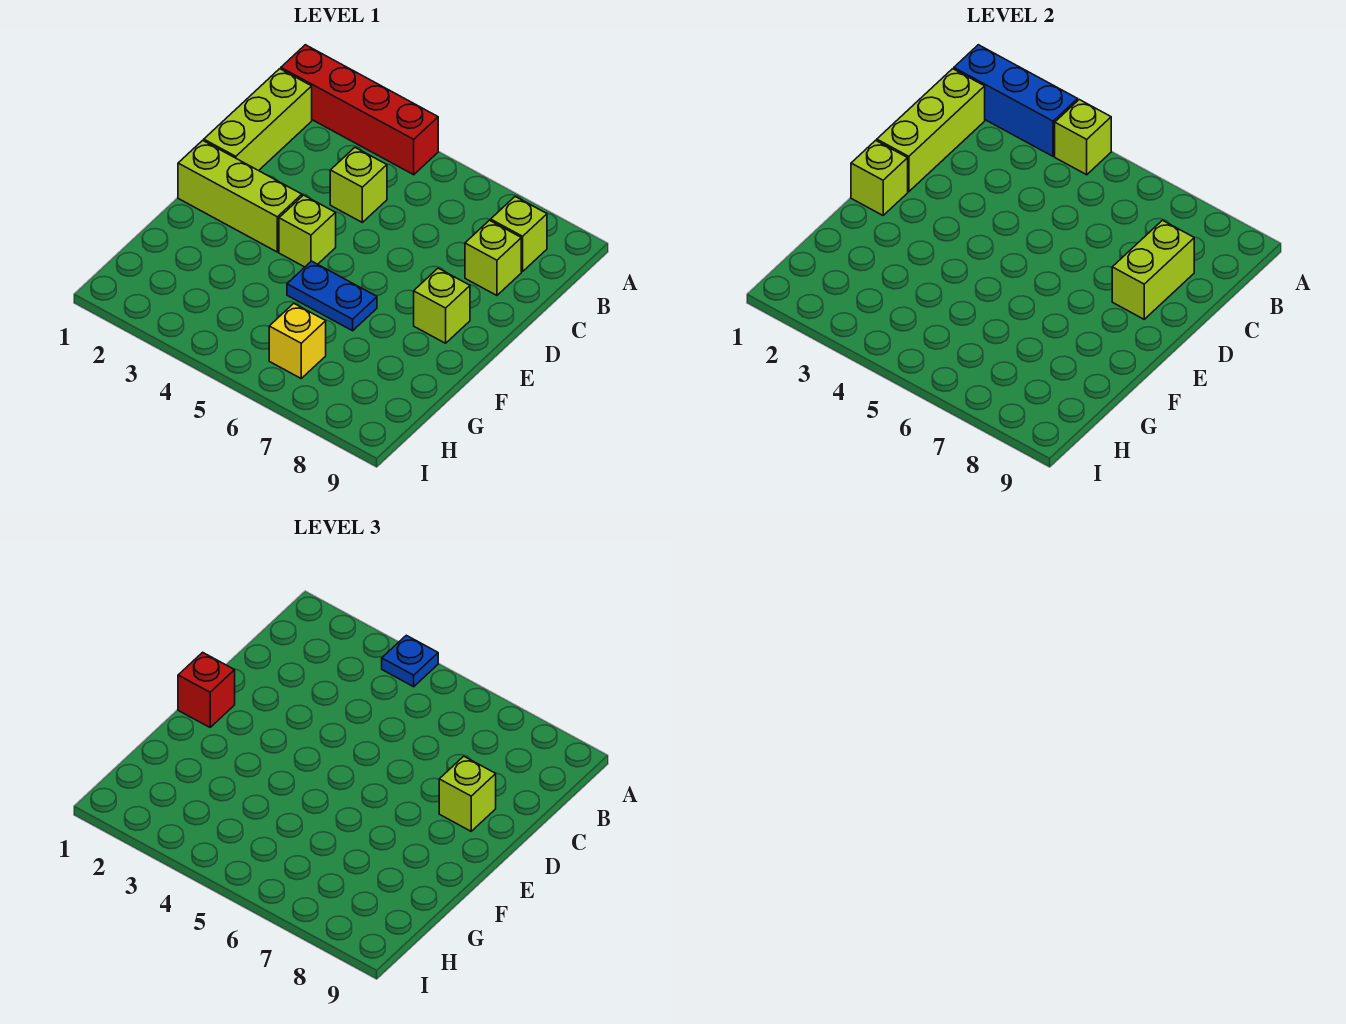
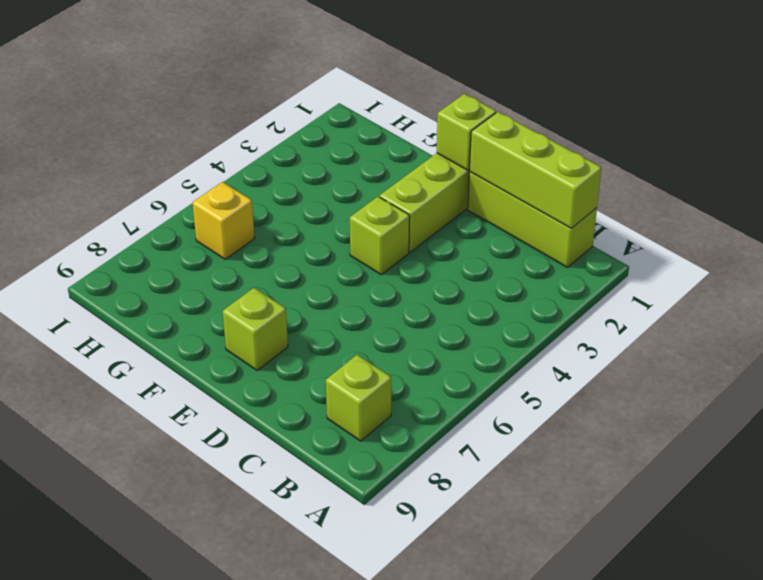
none -> red 1x4 brick [281,45,438,175]
none -> lime 1x1 brick [330,148,387,222]
none -> lime 1x1 brick [465,220,521,295]

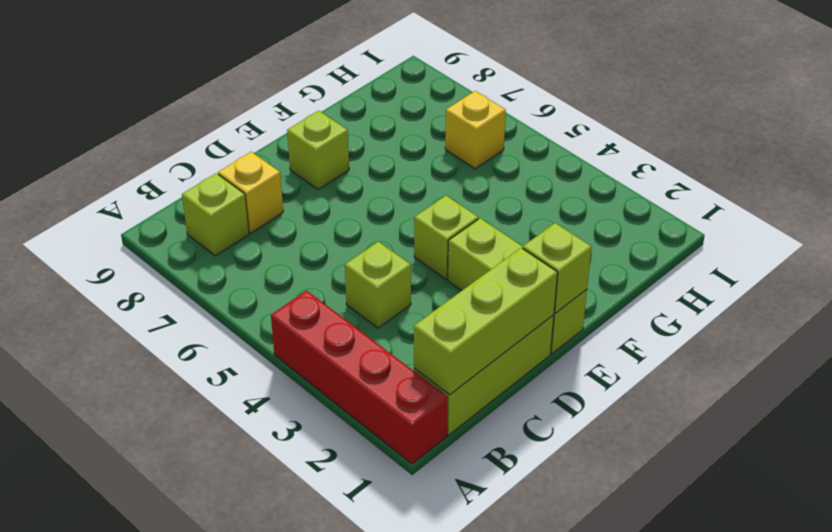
yellow 1x1 brick [218,152,283,233] -> lime 1x1 brick [465,220,521,295]
none -> blue 1x2 plate [287,261,377,331]
none -> blue 1x3 brick [954,45,1078,156]
none -> lime 1x1 brick [1055,100,1111,175]

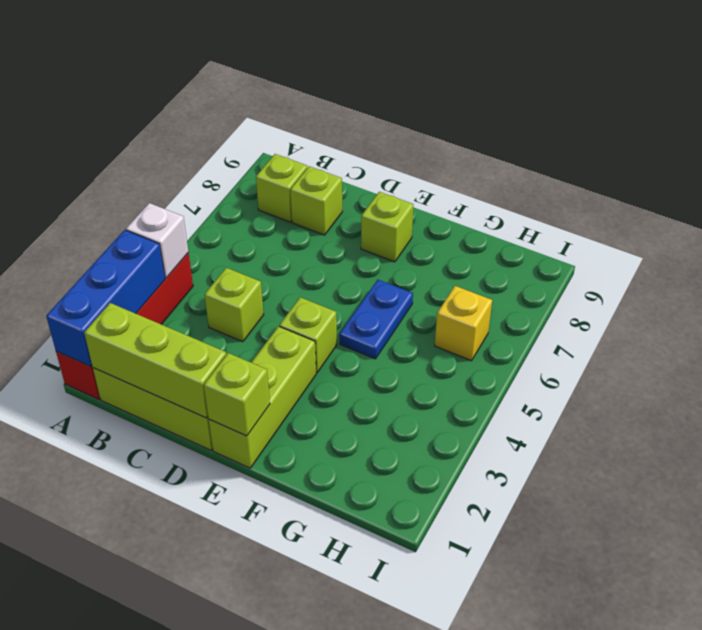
white 1x1 brick [126,203,188,278] -> lime 1x1 brick [1055,100,1111,175]
none -> lime 1x2 brick [1112,220,1194,319]
none -> blue 1x1 plate [382,635,438,687]
none -> lime 1x1 brick [439,756,496,831]

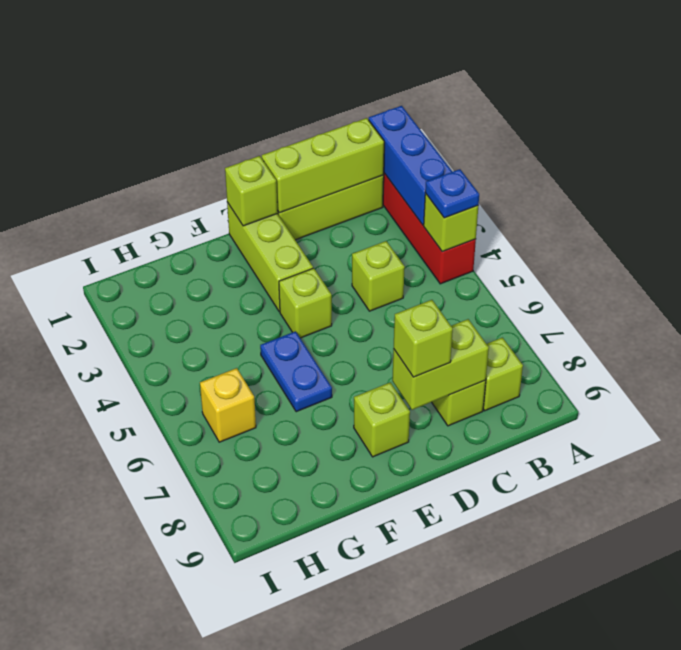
none -> red 1x1 brick [178,652,235,727]

